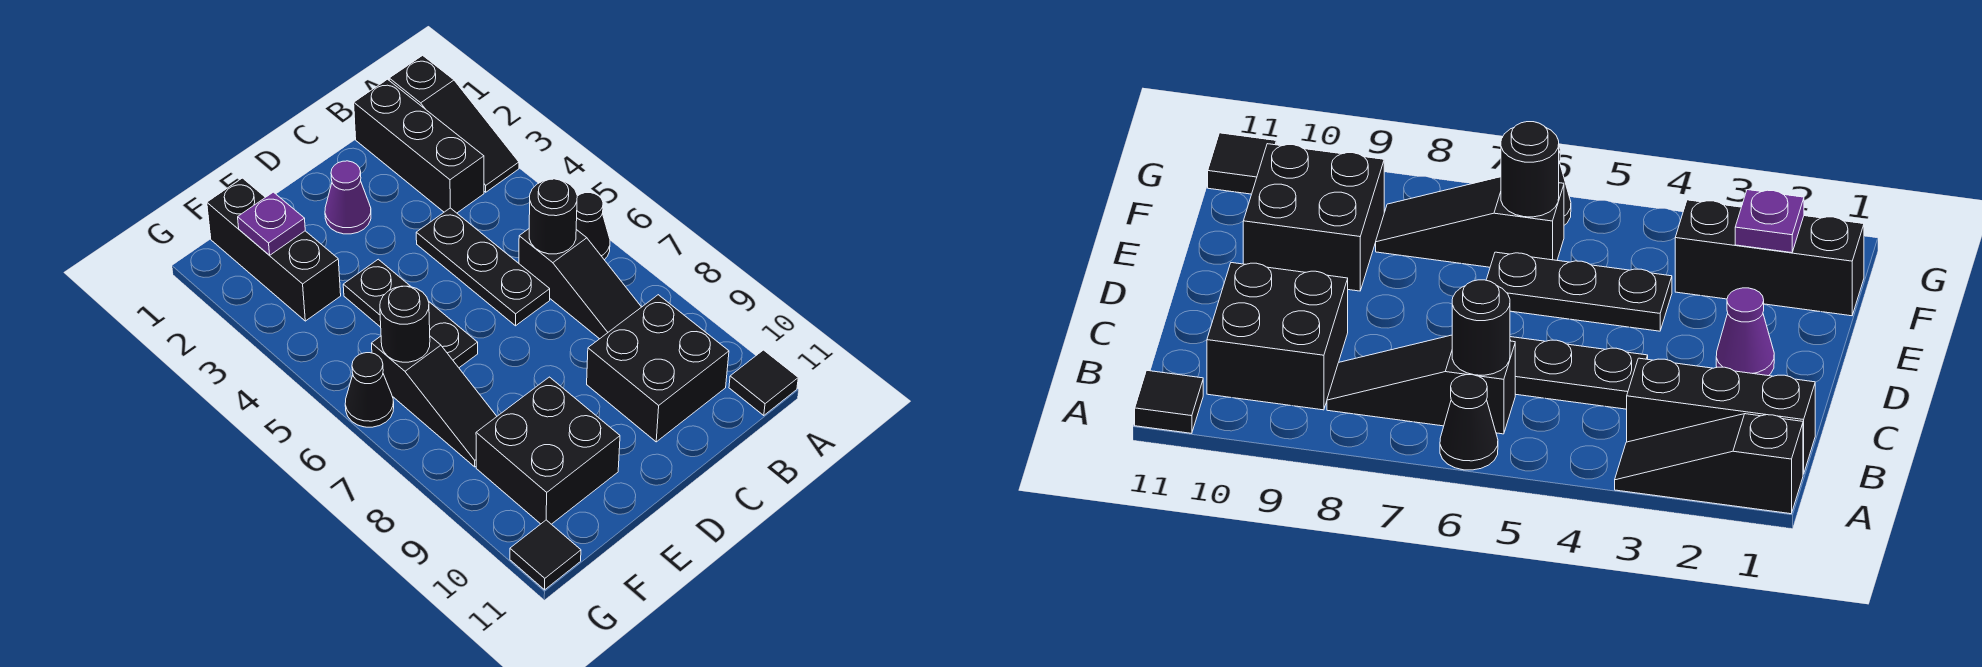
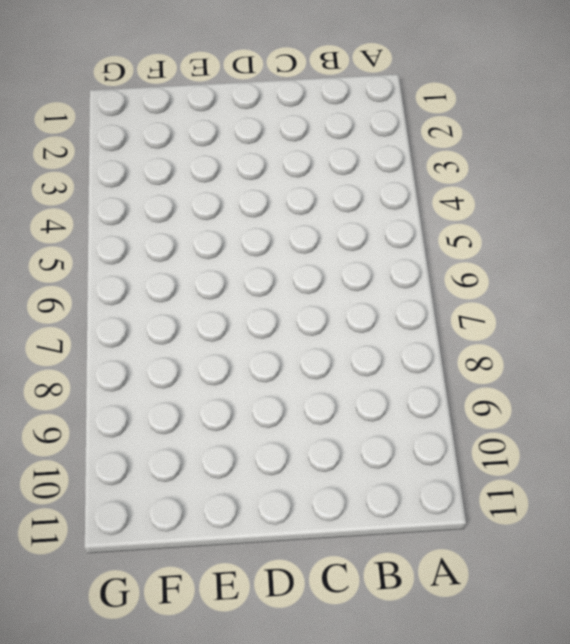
none -> black 1x3 slope [389,55,519,192]
none -> black 1x1 cone [576,193,610,260]
none -> black 1x1 tile [729,350,798,416]

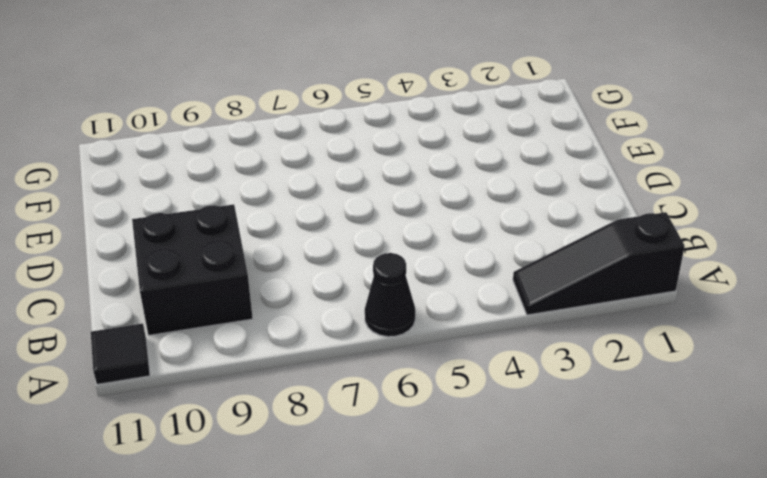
none -> black 1x3 brick [354,79,484,213]
none -> black 1x3 slope [519,229,641,339]
none -> black 1x3 plate [416,208,550,326]

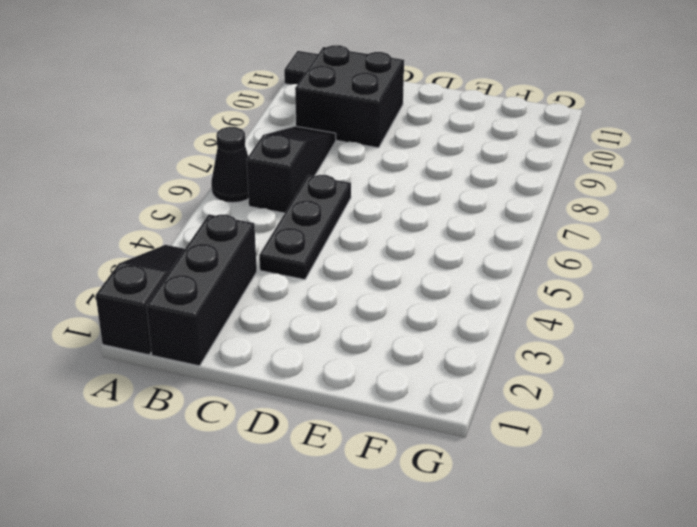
none -> purple 1x1 cone [325,161,371,234]
none -> black 1x3 plate [343,259,478,368]
none -> black 2x2 brick [476,377,620,524]

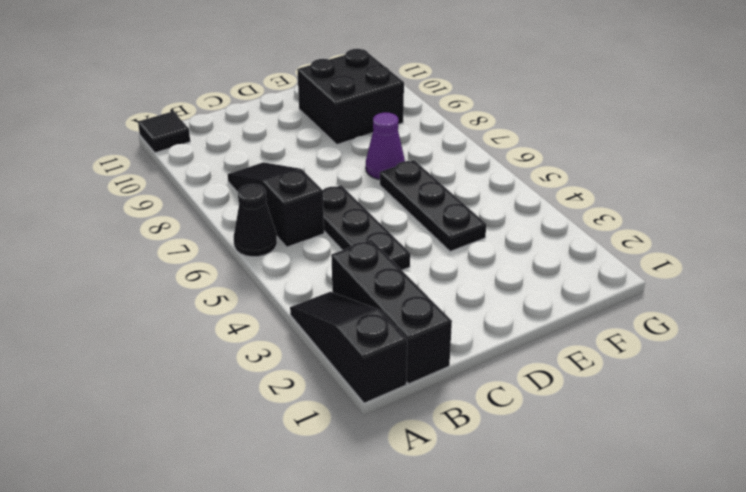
purple 1x1 cone [366,112,405,179] -> purple 1x1 cone moved to [325,161,371,234]
none -> black 2x2 brick [587,295,729,442]
none -> black 1x3 brick [207,178,341,321]
none -> black 1x3 slope [372,336,497,467]

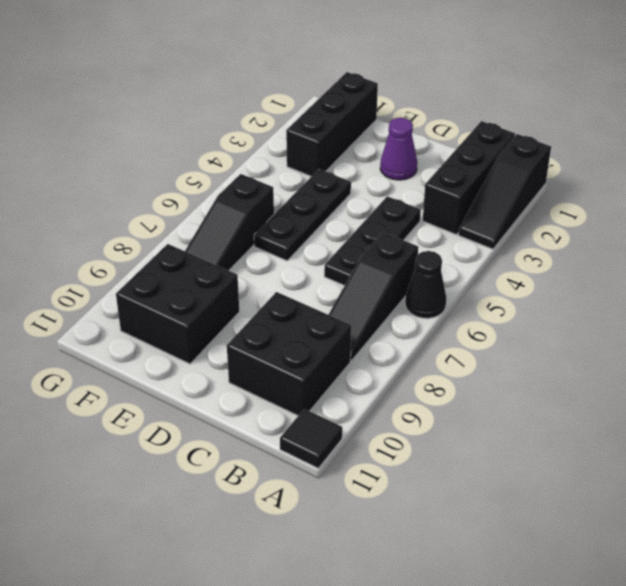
none -> black 1x1 cone [345,353,394,427]
none -> black 1x1 tile [510,520,581,590]
none -> black 1x1 round brick [529,179,577,254]

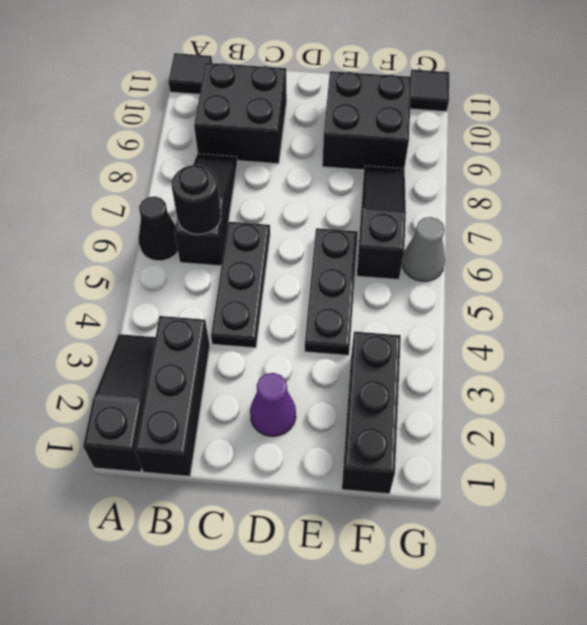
grey 1x1 cone [402,217,445,281] -> black 1x1 cone [345,353,394,427]
none -> purple 1x1 plate [238,192,305,255]
none -> black 1x1 round brick [380,286,430,362]

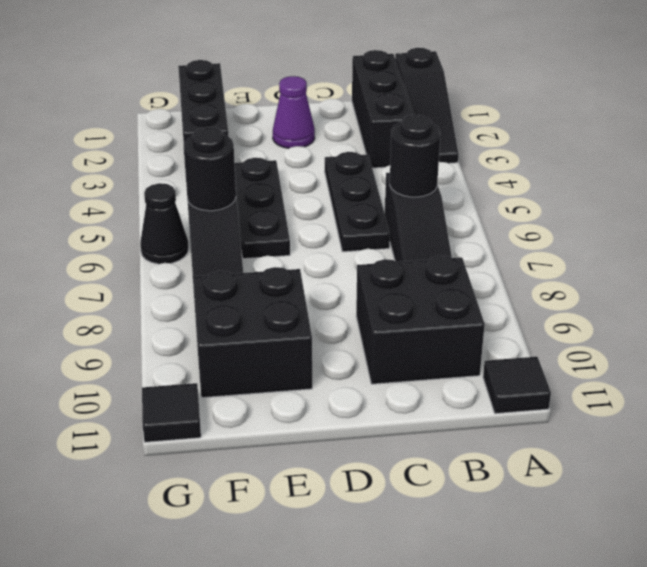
none -> black 1x1 cone [576,193,610,260]
none -> purple 1x1 plate [238,192,305,255]

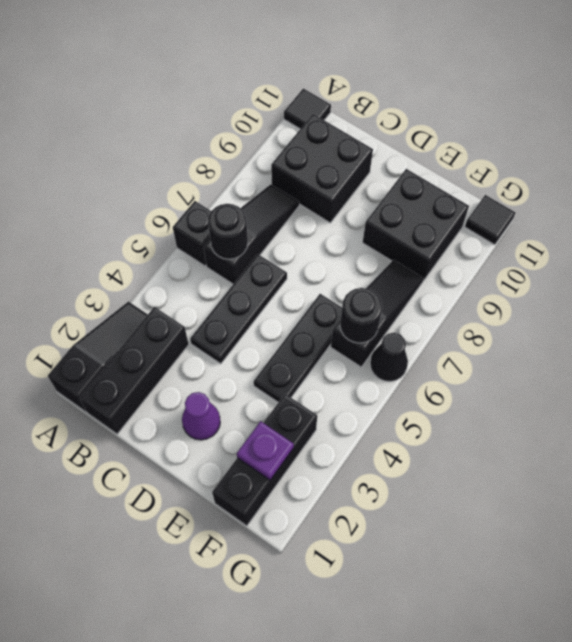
black 1x1 brick [173,201,211,266] -> black 1x1 cone [576,193,610,260]

